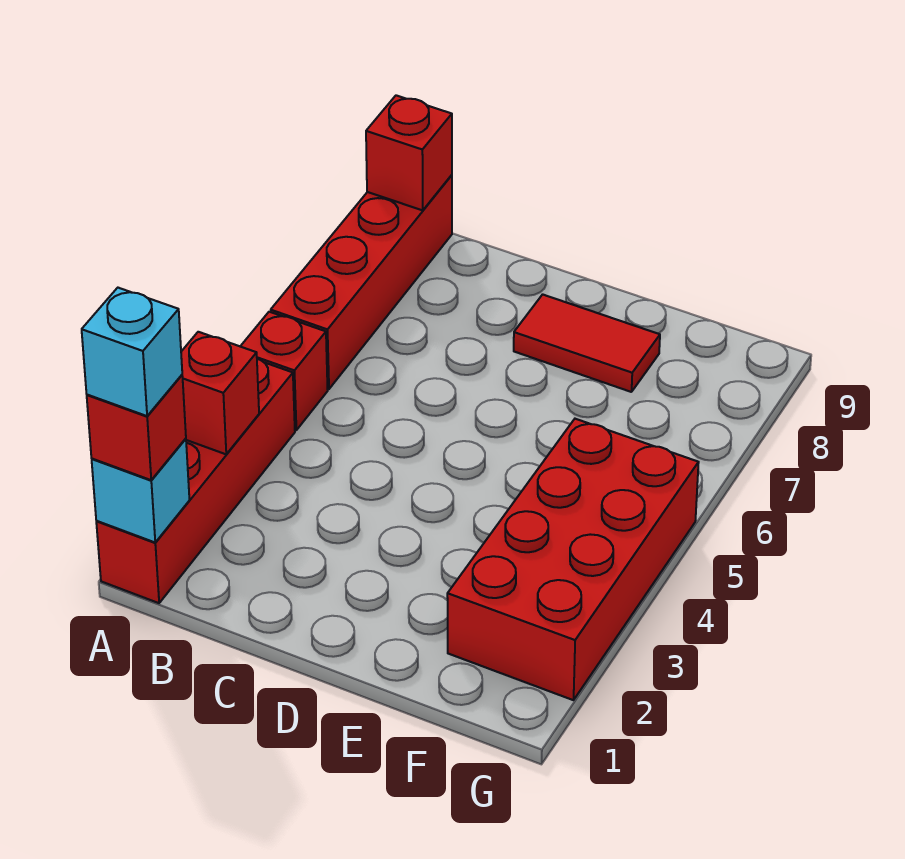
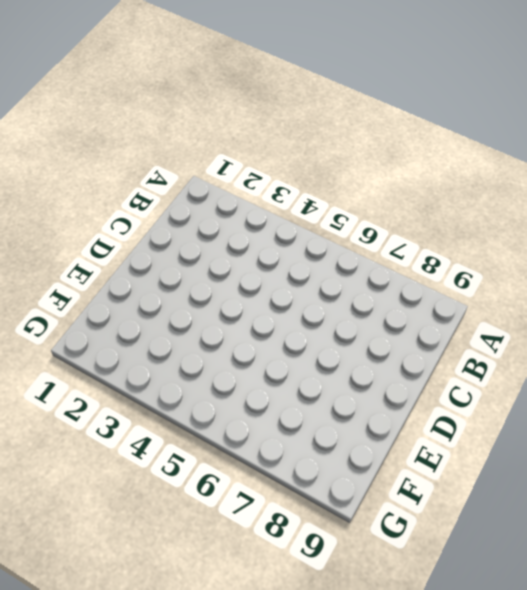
none -> red 1x4 brick [96,359,295,603]
none -> red 1x1 brick [240,312,328,430]

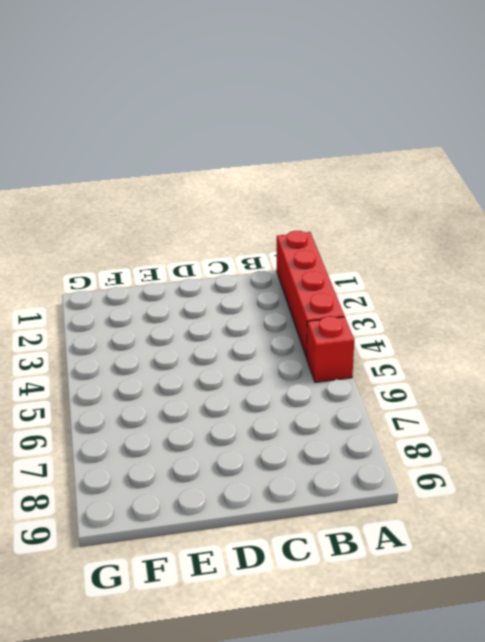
none -> red 1x4 brick [271,175,452,389]
none -> red 1x2 tile [514,294,660,392]

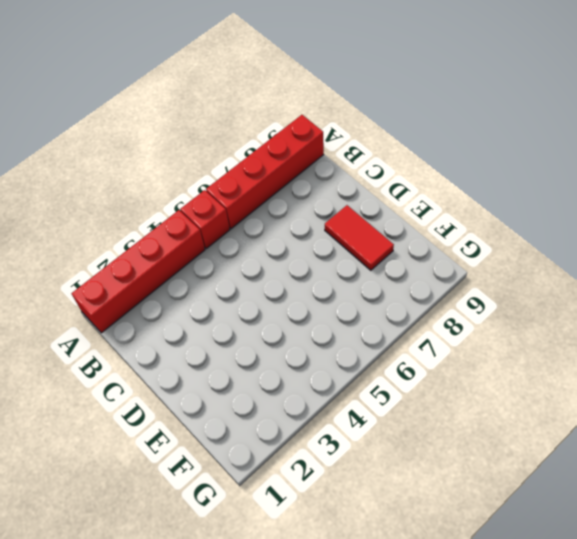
none -> red 2x4 brick [447,419,699,700]
none -> cyan 1x1 brick [92,439,189,542]

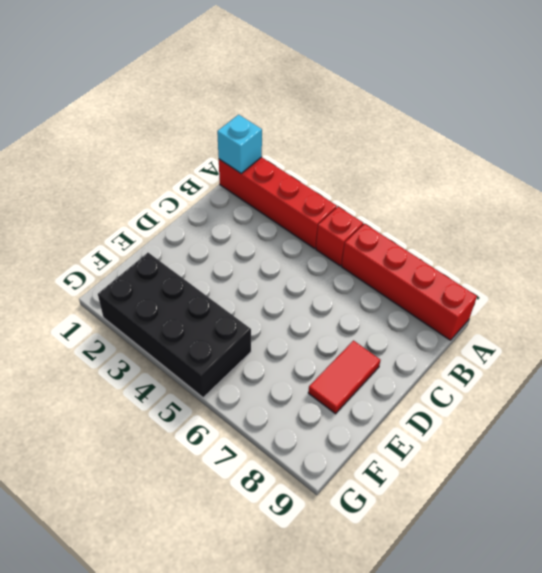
black 2x4 brick [98,253,251,398] -> red 2x4 brick [447,419,699,700]
none -> red 1x1 brick [181,332,259,454]
none -> red 1x1 brick [366,95,452,210]

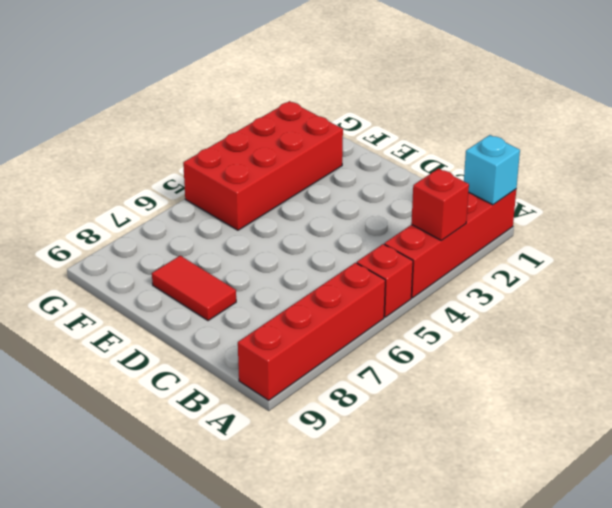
none -> red 1x1 brick [366,95,452,210]
none -> red 1x1 brick [87,375,186,480]

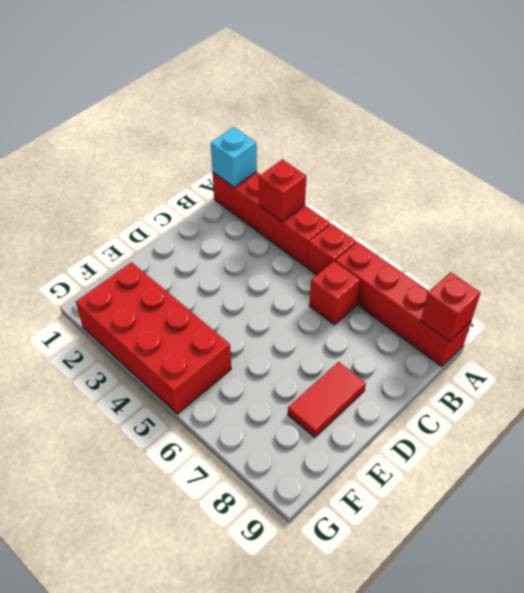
red 1x1 brick [309,261,360,325] -> red 1x1 brick moved to [87,375,186,480]
none -> cyan 1x1 brick [82,288,182,416]

